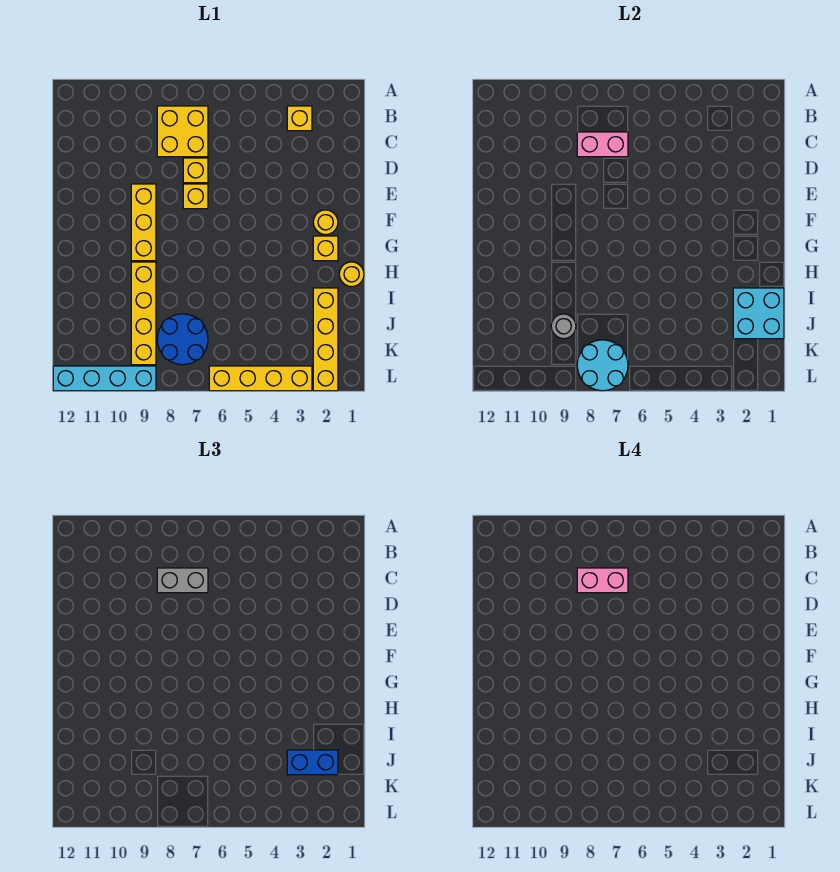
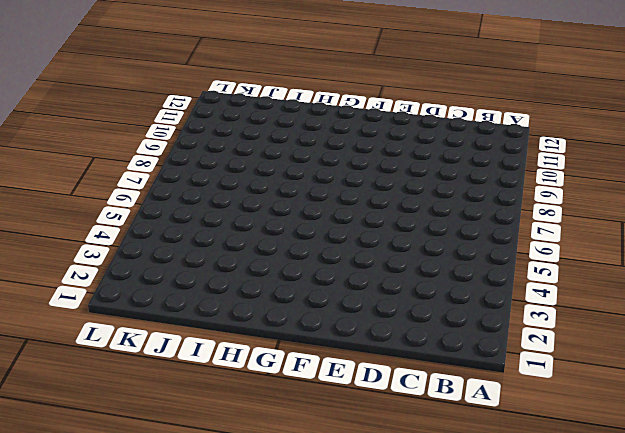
none -> yellow 1x1 brick [287,106,312,131]
none -> yellow 2x2 brick [157,106,208,157]
none -> yellow 1x1 brick [183,158,208,183]

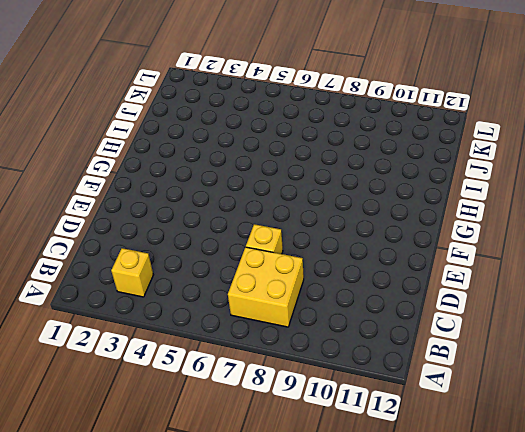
none -> yellow 1x1 brick [183,184,208,209]
none -> yellow 1x3 brick [131,184,156,261]
none -> yellow 1x1 round brick [313,210,338,235]

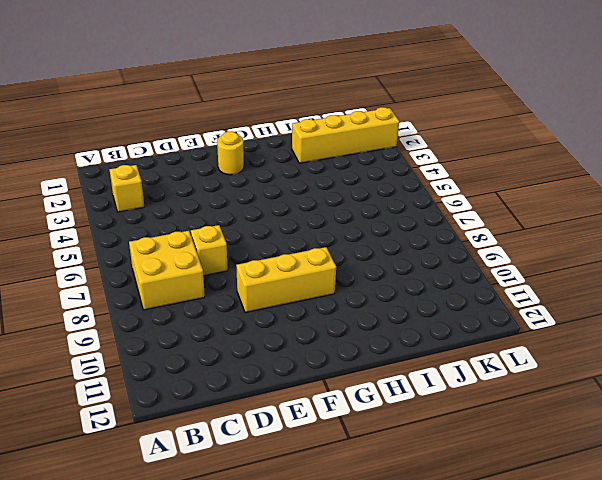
none -> yellow 1x1 brick [183,184,208,209]
none -> yellow 1x1 brick [313,236,338,261]
none -> yellow 1x1 round brick [339,262,364,287]

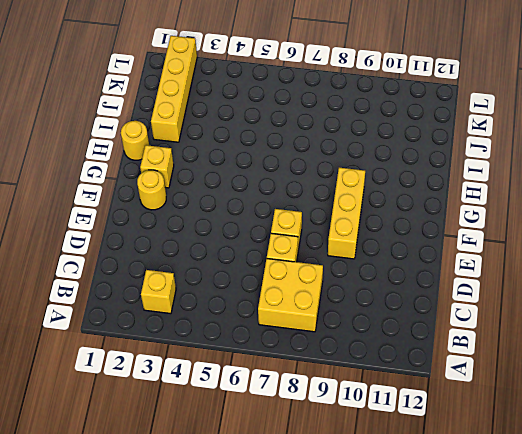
none -> yellow 1x4 brick [131,262,156,365]
none -> blue 2x2 round brick [157,314,208,365]
none -> yellow 1x4 brick [209,366,312,391]

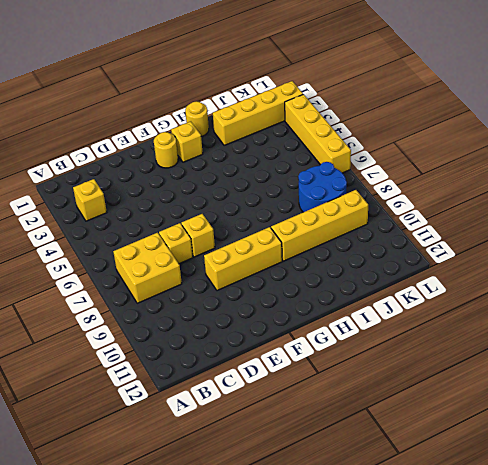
none -> cyan 1x4 brick [53,366,156,391]
none -> pink 1x2 brick [577,132,628,157]
none -> cyan 2x2 brick [733,288,784,339]

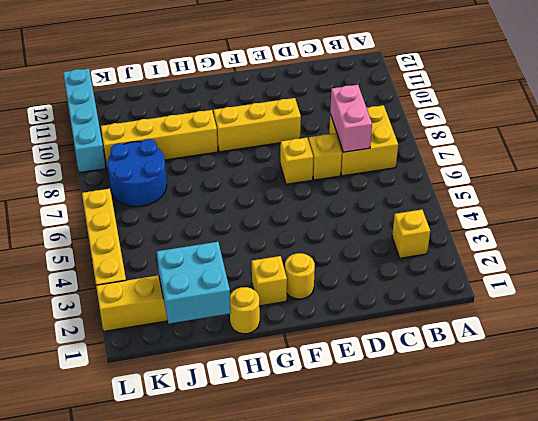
none -> grey 1x1 round brick [551,314,576,339]
none -> cyan 2x2 round brick [577,340,628,391]
none -> grey 1x2 brick [157,568,208,593]

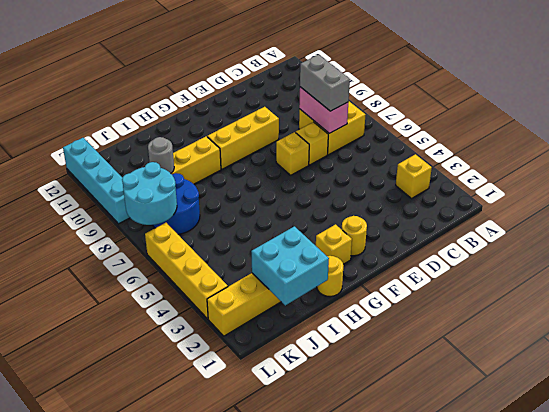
none -> blue 1x2 brick [287,750,338,775]
none -> pink 1x2 brick [577,568,628,593]

